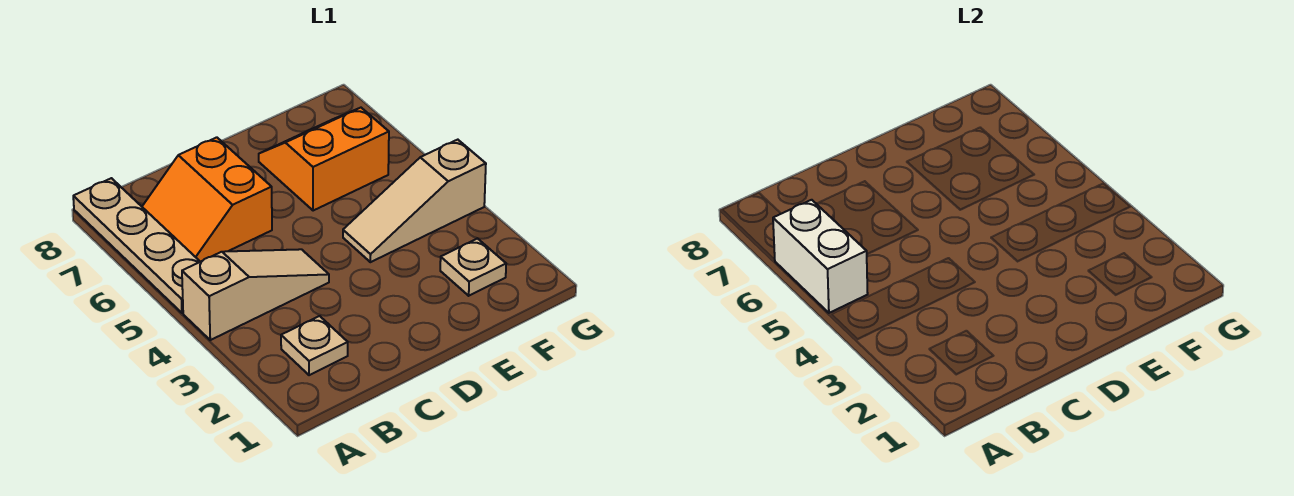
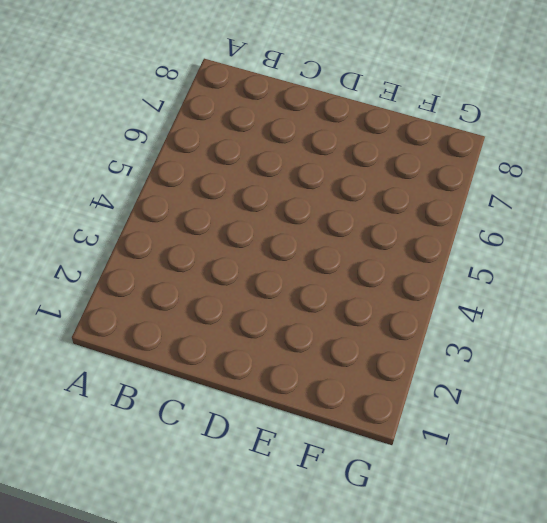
none -> tan 1x3 slope [182,249,329,340]
none -> tan 1x4 plate [73,178,200,313]

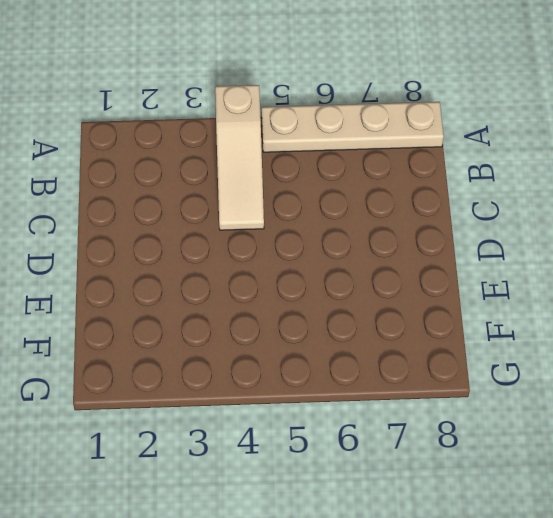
none -> tan 1x1 plate [281,316,348,375]
none -> orange 2x2 slope [142,137,272,262]

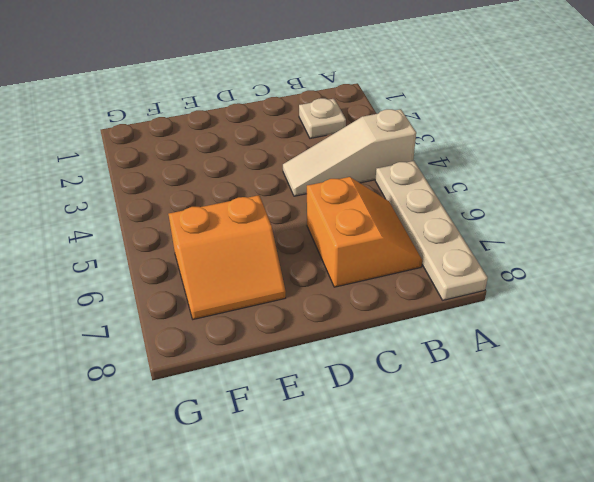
none -> tan 1x3 slope [343,140,486,262]
none -> tan 1x1 plate [440,238,506,296]

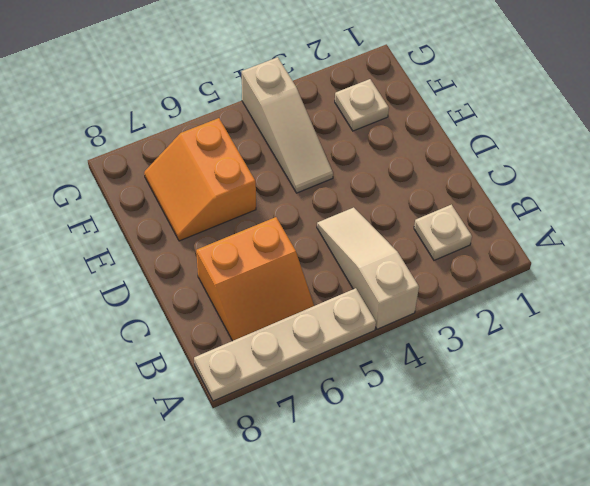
none -> white 1x2 brick [773,200,868,313]

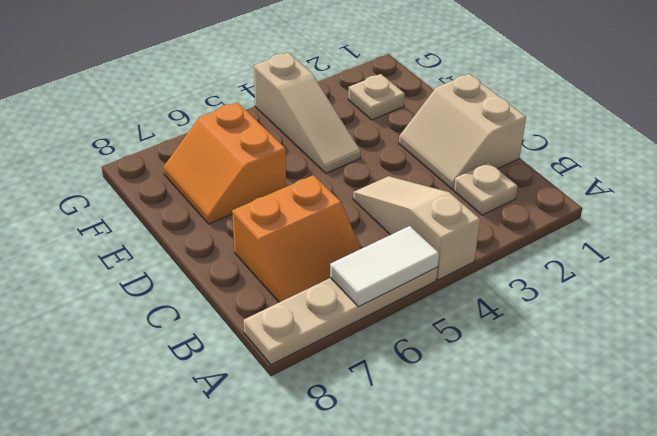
white 1x2 tile [330,226,439,307] -> white 1x2 brick [773,200,868,313]
tan 2x2 slope [399,74,526,190] -> none

